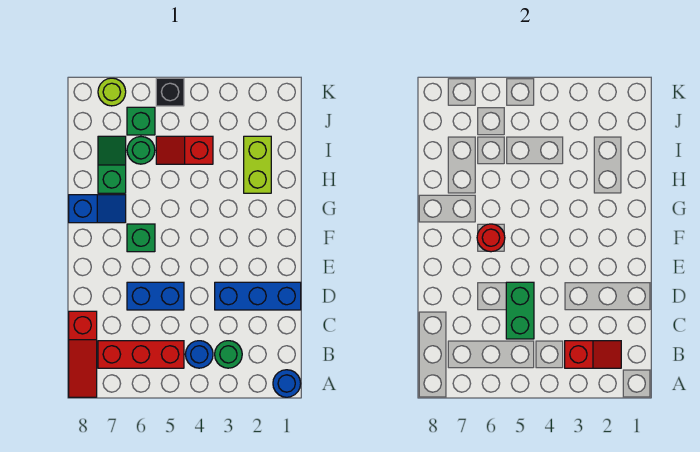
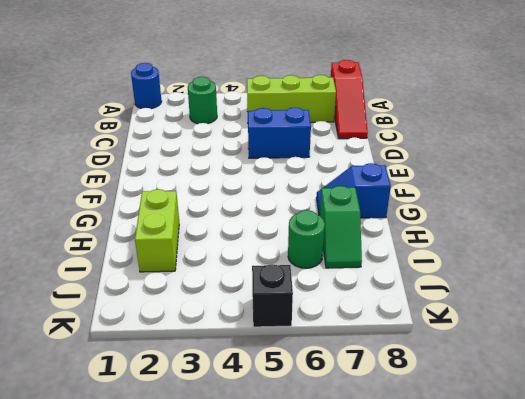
red 1x3 slope [331,60,368,139] -> red 1x3 slope turned to [69,311,97,397]
lime 1x3 brick [247,75,336,122] -> red 1x3 brick [98,341,184,368]
none -> blue 1x1 round brick [185,341,213,368]
none -> blue 1x3 brick [215,282,301,310]
none -> green 1x1 brick [127,224,155,252]

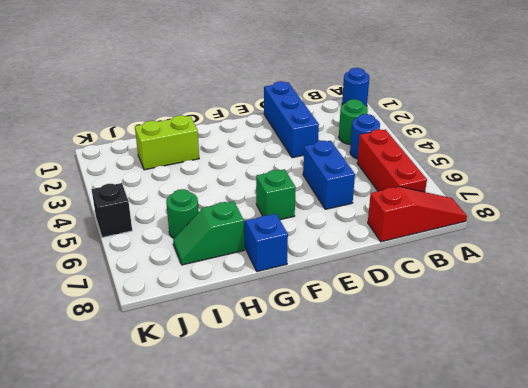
none -> red 1x2 slope [156,136,213,164]
none -> green 1x1 brick [127,107,155,135]
none -> lime 1x1 round brick [98,78,126,106]

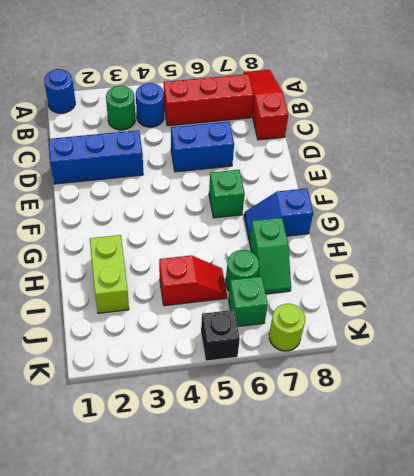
none -> red 1x2 slope [565,341,621,368]
none -> green 1x2 brick [506,282,534,339]
none -> red 1x1 round brick [477,224,505,252]

